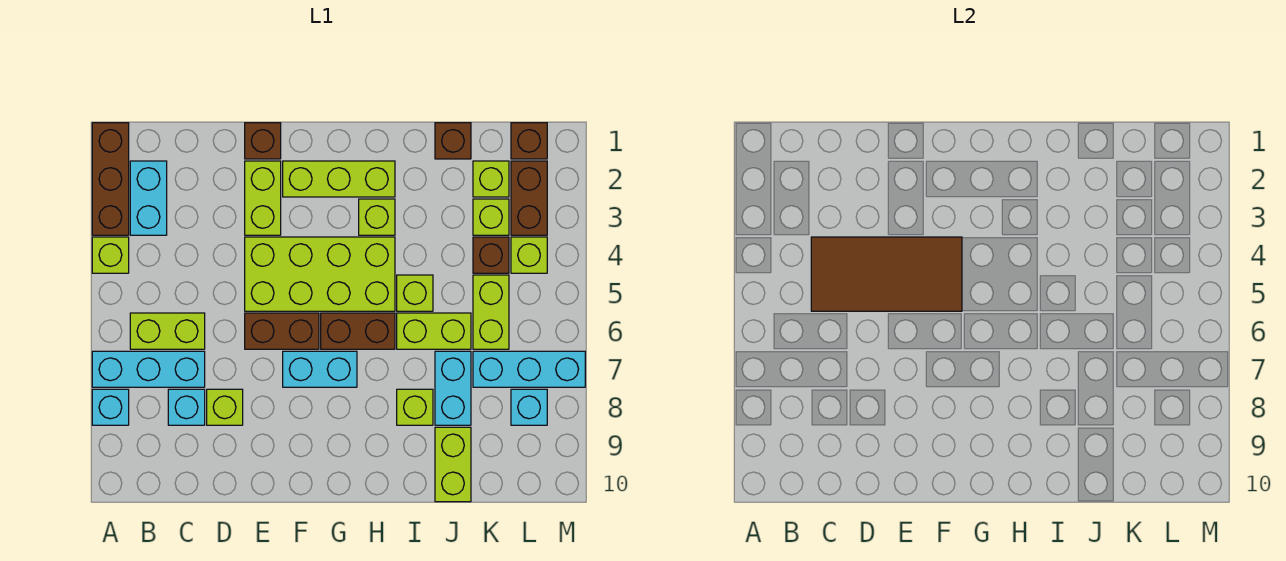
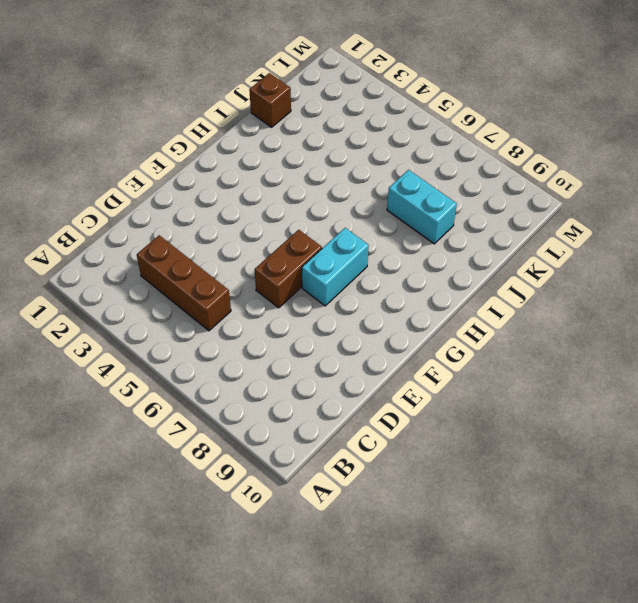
brown 1x3 brick [137,235,231,331] -> brown 1x3 brick moved to [92,123,129,235]
none -> lime 1x1 brick [92,237,129,273]
none -> cyan 1x3 brick [92,351,205,387]
none -> cyan 1x1 brick [92,389,129,425]
none -> cyan 1x2 brick [130,161,167,235]

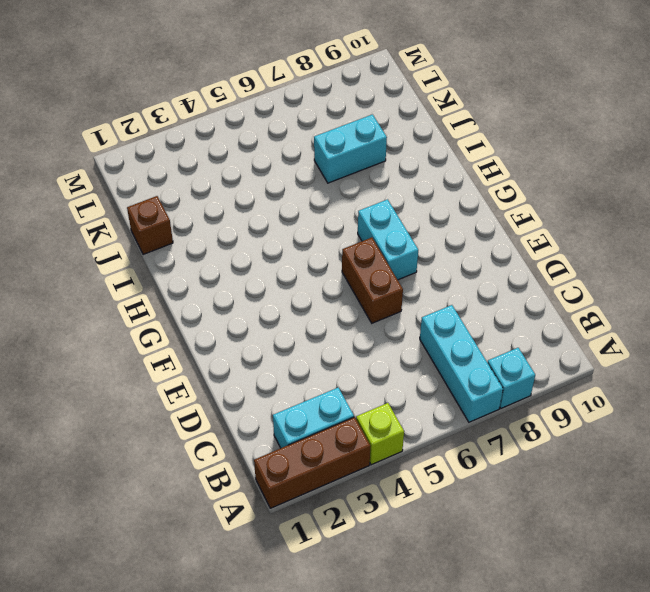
none -> lime 1x2 brick [130,313,205,349]
none -> cyan 1x1 brick [168,389,205,425]
none -> lime 1x1 brick [207,389,243,425]
none -> brown 1x1 brick [245,123,281,159]

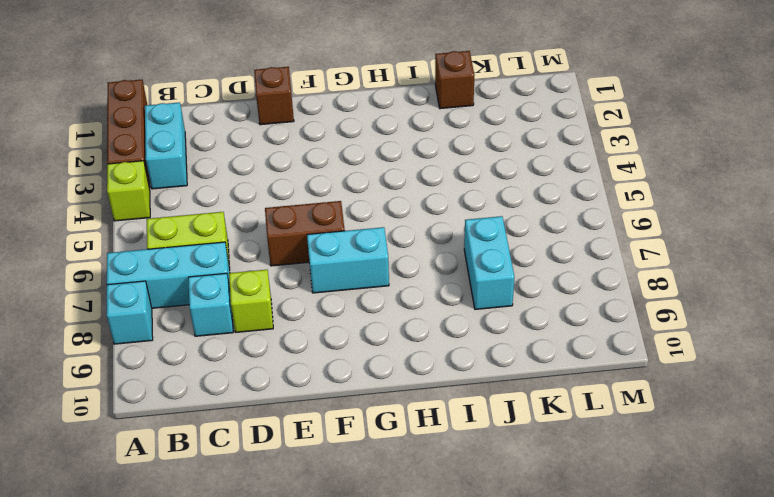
none -> lime 1x2 brick [245,161,281,235]
none -> lime 2x4 brick [245,237,395,311]
none -> lime 1x3 brick [283,161,395,197]
none -> brown 1x2 brick [321,313,395,349]

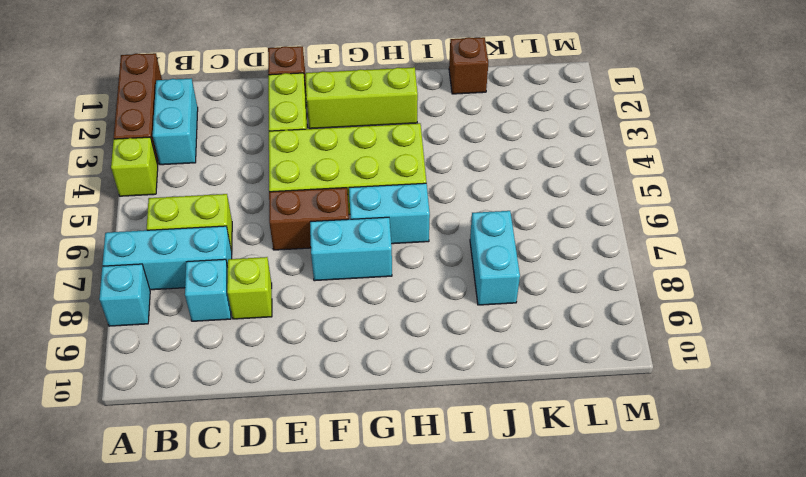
cyan 1x2 brick [349,183,430,244] -> brown 1x2 brick [321,313,395,349]
none -> lime 1x1 brick [359,199,395,235]
none -> lime 1x1 brick [397,275,433,311]
none -> lime 1x2 brick [397,313,471,349]
none -> lime 1x1 brick [397,389,433,425]

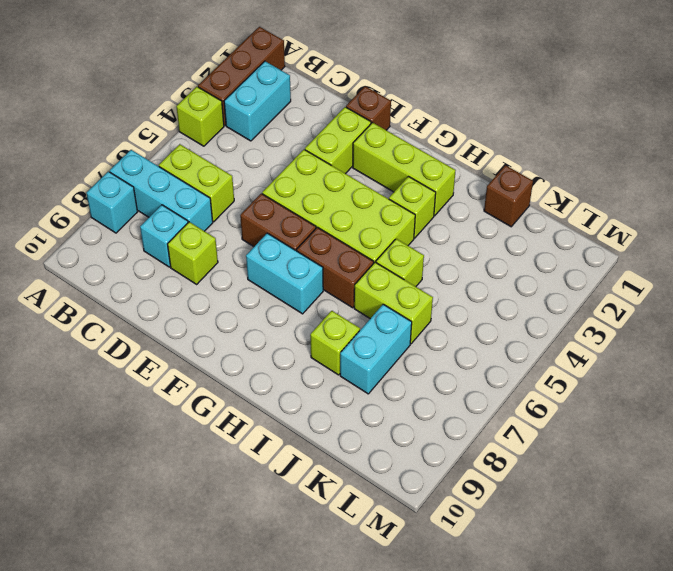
none -> lime 1x2 brick [435,427,471,502]
none -> lime 1x1 brick [473,161,509,197]
none -> lime 1x1 brick [473,199,509,235]
none -> brown 1x1 brick [473,237,509,273]

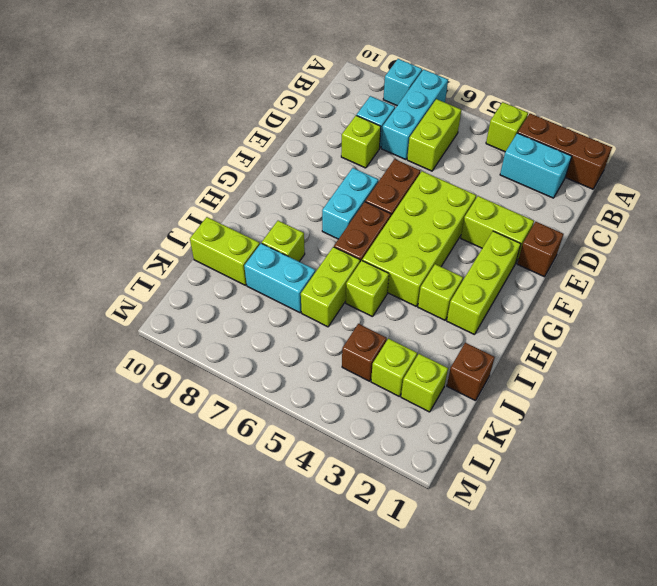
none -> lime 1x2 brick [473,275,509,349]
none -> cyan 1x3 brick [473,351,585,387]
none -> brown 1x1 brick [511,123,547,159]
none -> brown 1x2 brick [511,161,547,235]

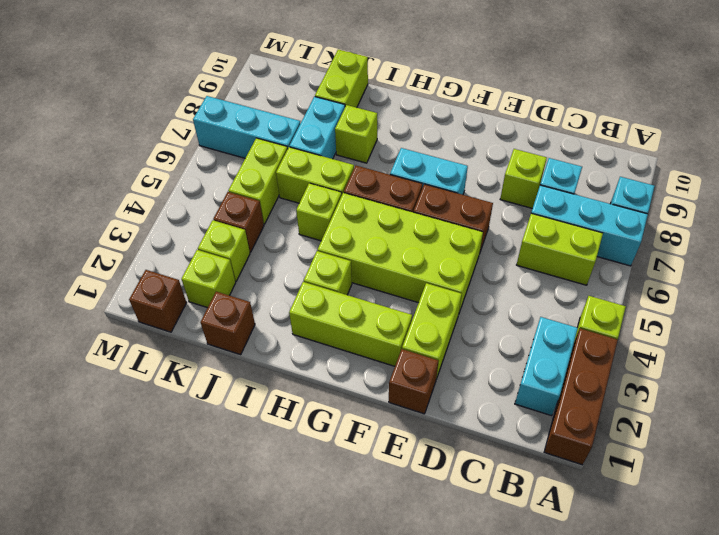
none -> brown 1x2 brick [511,161,547,235]
none -> lime 1x1 brick [511,237,547,273]
none -> cyan 1x1 brick [511,389,547,425]
none -> brown 2x4 tile [811,237,962,311]

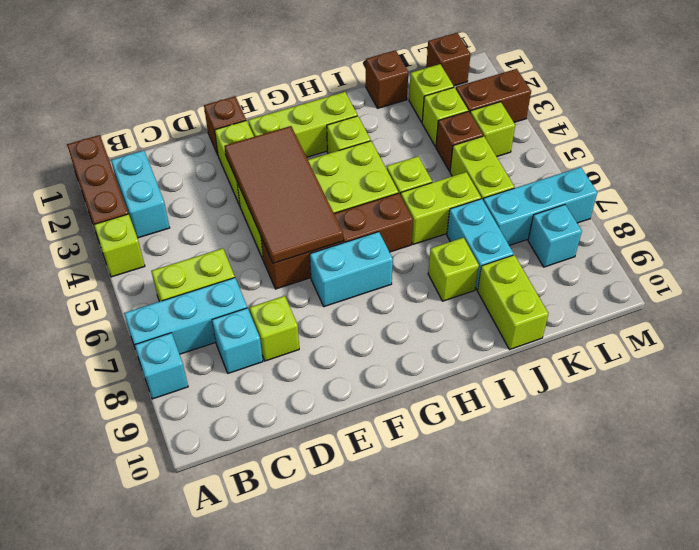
brown 2x4 tile [224,126,343,263] -> brown 2x4 tile turned to [811,237,962,311]
brown 1x2 brick [456,69,531,122] -> brown 1x2 brick turned to [511,161,547,235]

